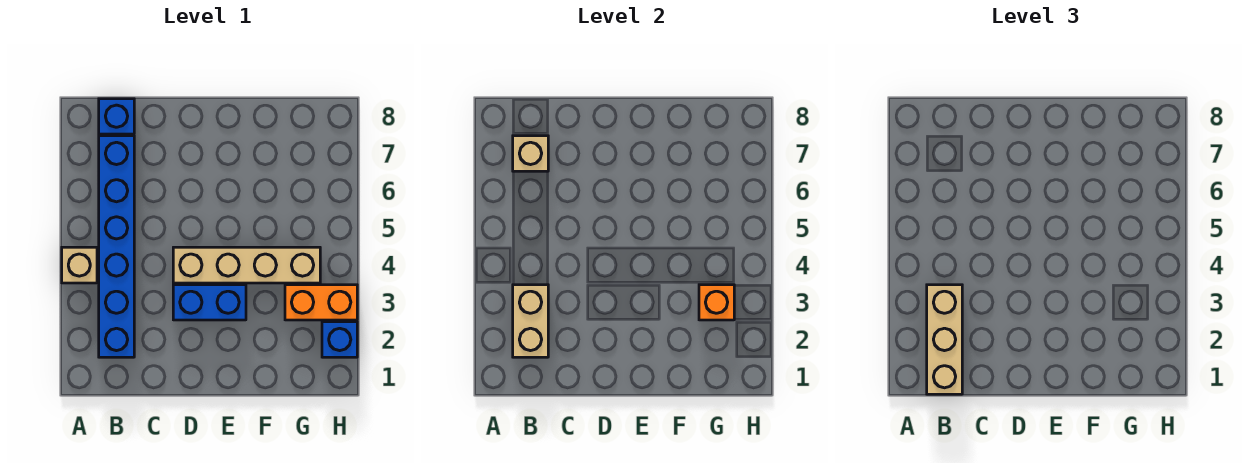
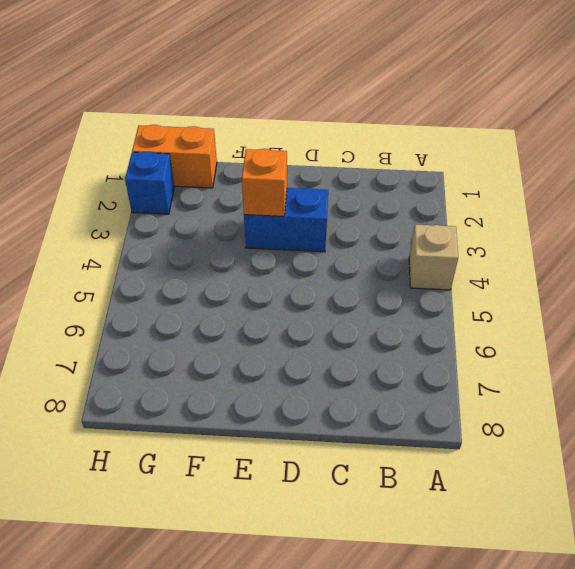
orange 1x1 brick [242,149,287,216] -> orange 1x1 brick moved to [699,285,734,320]
orange 1x2 brick [132,125,217,188] -> orange 1x2 brick moved to [285,285,357,320]
none -> blue 1x6 brick [99,136,134,357]
none -> blue 1x1 brick [99,99,134,134]

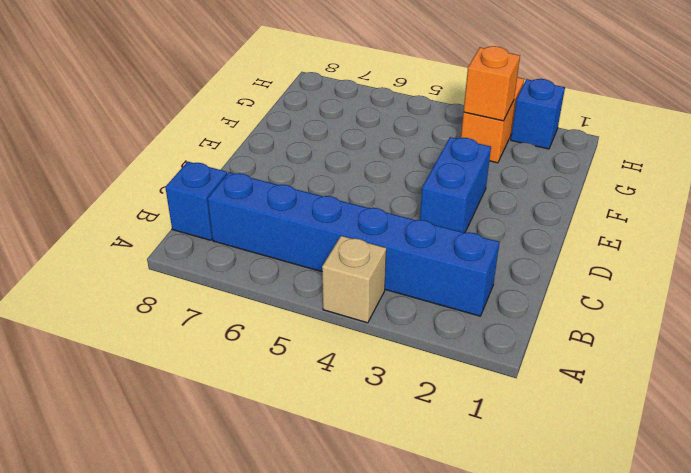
none -> tan 1x4 brick [173,247,320,283]
none -> tan 1x2 brick [513,285,548,357]

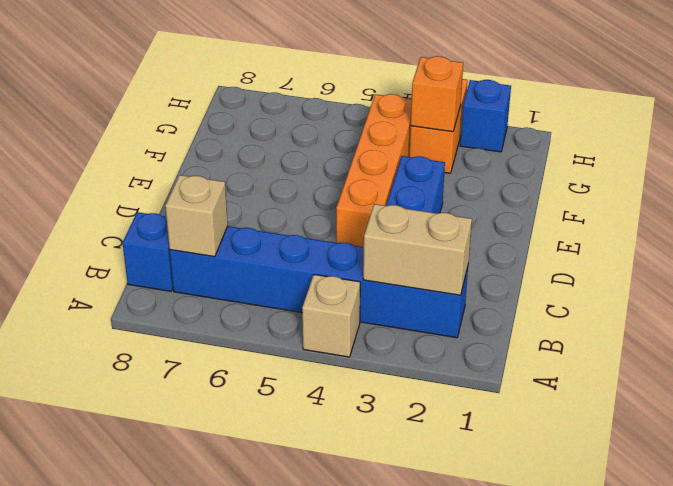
orange 1x4 brick [336,94,412,247] -> tan 1x4 brick [173,247,320,283]
none -> tan 1x3 brick [927,285,962,394]

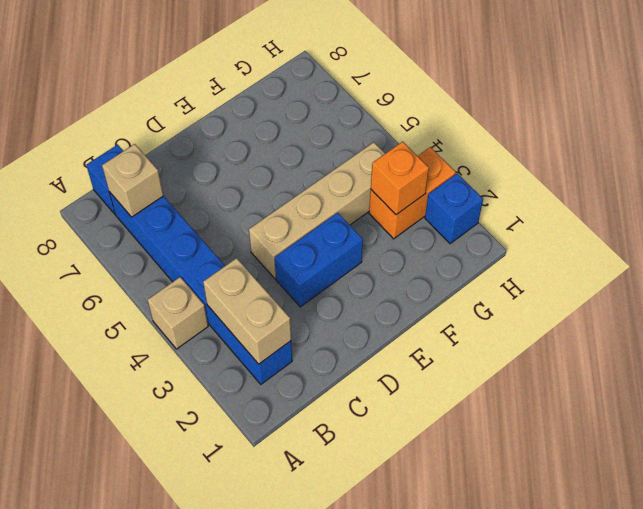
none -> tan 1x3 brick [927,285,962,394]

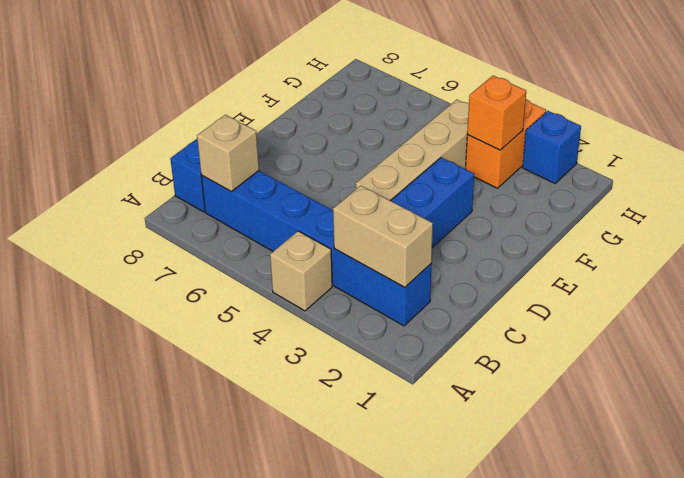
none -> tan 1x3 brick [927,285,962,394]

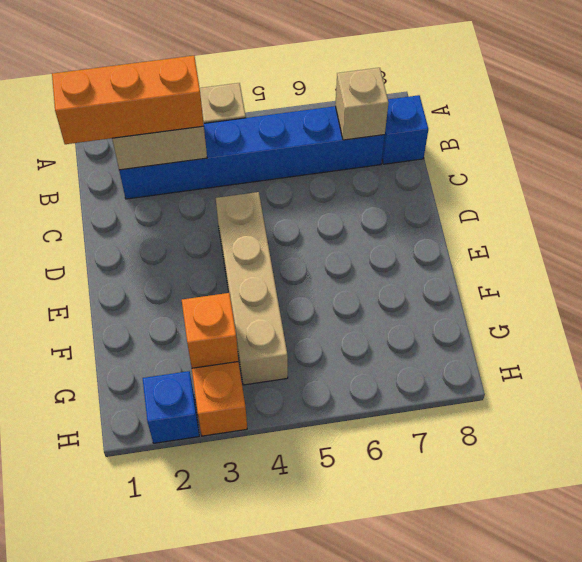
orange 1x3 brick [52,56,204,144] -> tan 1x3 brick [927,285,962,394]
none -> blue 1x2 brick [173,285,246,320]

